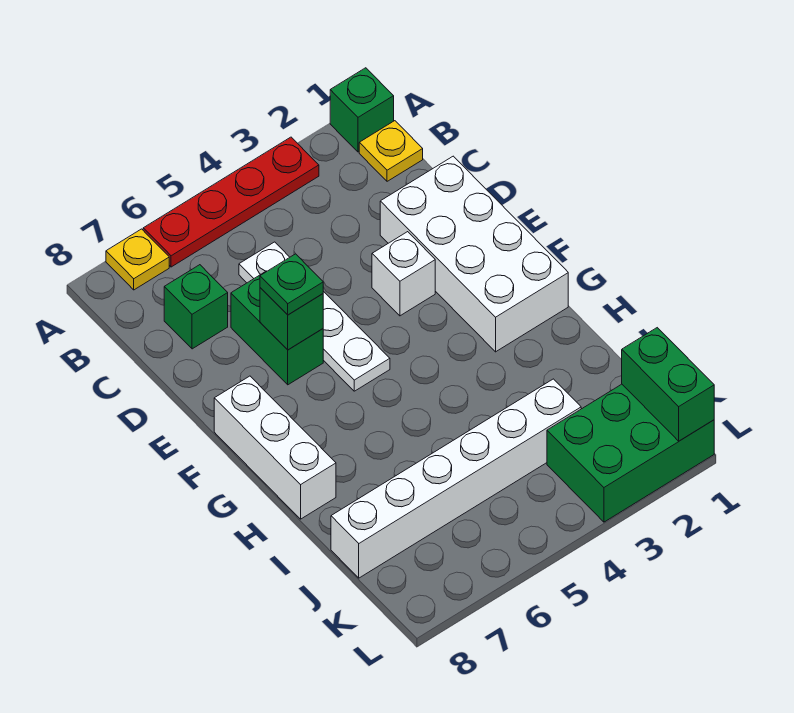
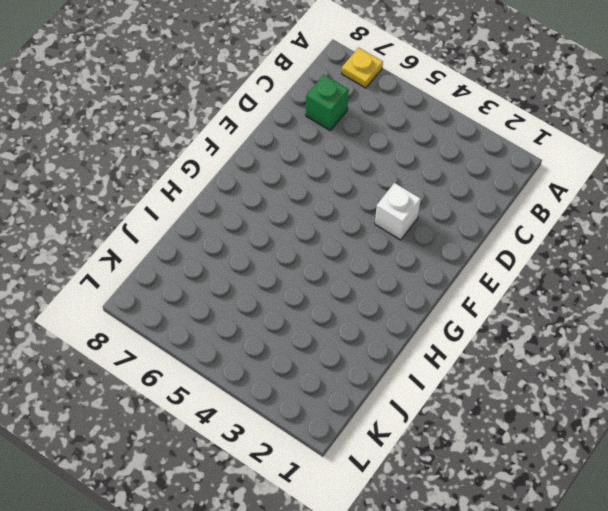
none -> green 1x1 brick [330,68,394,152]
none -> red 1x4 plate [143,137,319,267]
none -> yellow 1x1 plate [359,121,423,181]

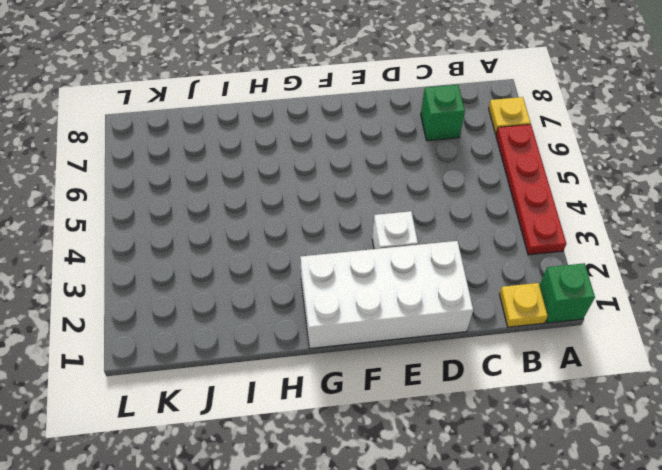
none -> white 1x4 plate [239,242,390,391]
none -> green 1x2 brick [231,271,323,385]
none -> white 1x3 brick [214,376,336,519]

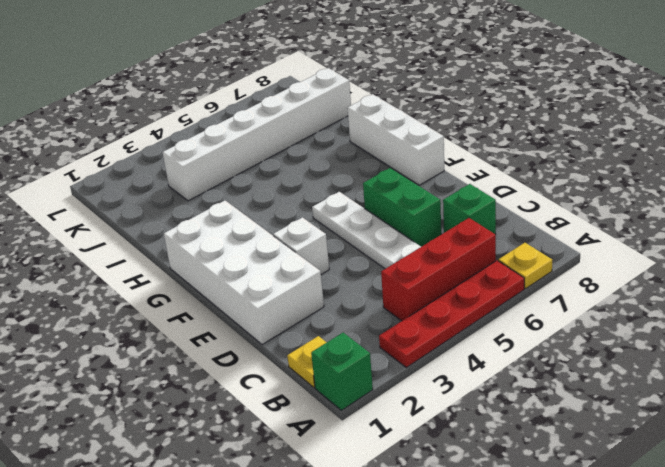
red 1x3 brick [381,218,496,321] -> none
none -> green 2x3 brick [547,384,714,522]
none -> green 1x1 brick [260,288,323,350]
none -> green 1x2 brick [622,328,714,441]

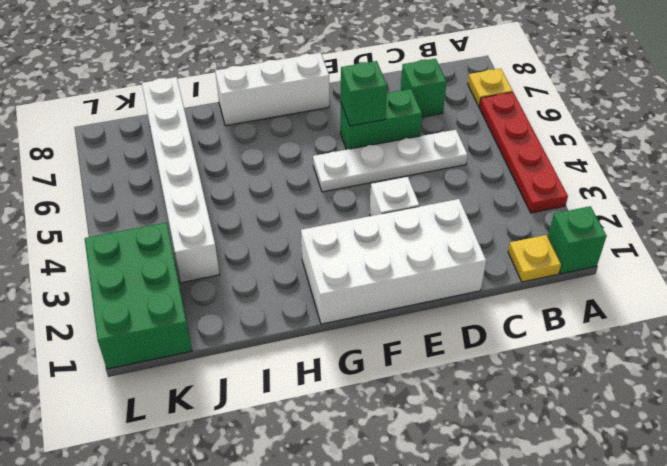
none -> green 1x2 brick [622,328,714,441]
none -> green 1x1 plate [260,254,323,315]

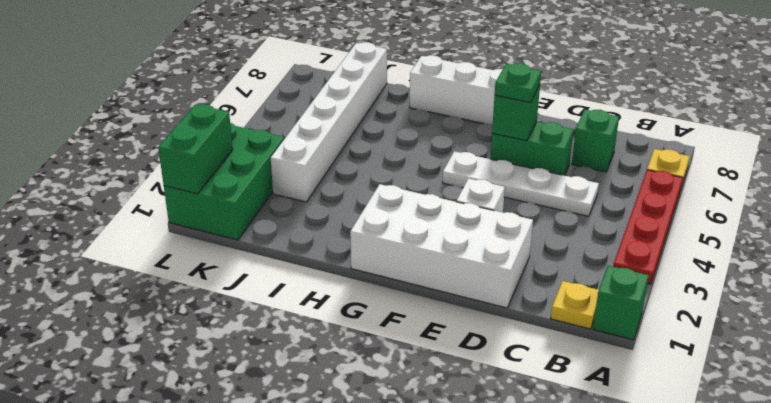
green 1x2 brick [158,104,233,194] -> green 1x2 brick turned to [622,328,714,441]

